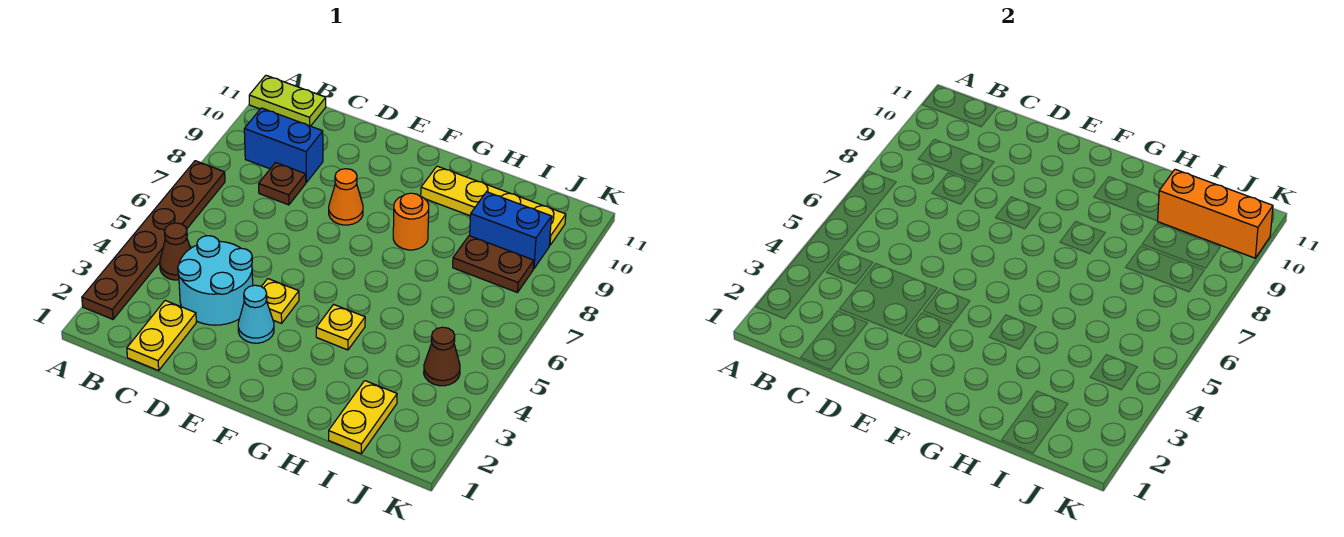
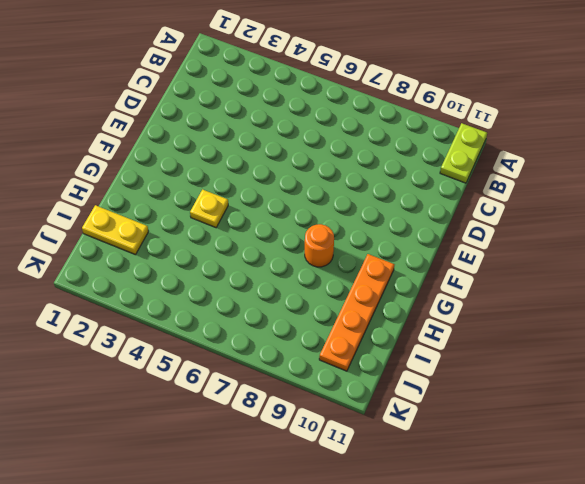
orange 1x4 plate [319,254,395,371] -> yellow 1x4 plate [421,166,566,246]
none -> brown 1x6 plate [82,161,225,319]
none -> brown 1x1 cone [160,223,191,280]
none -> blue 1x2 brick [244,108,323,182]

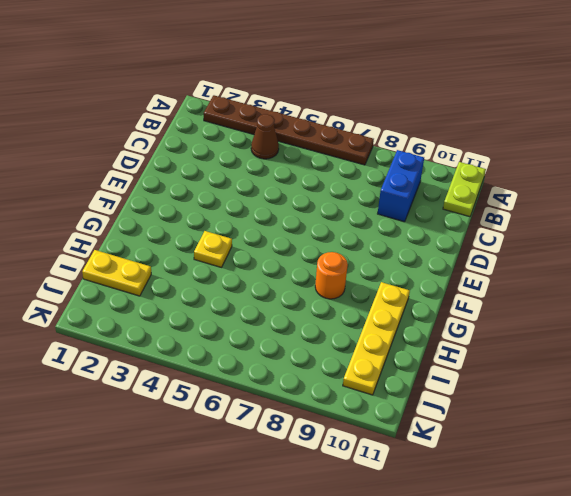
none -> yellow 1x2 plate [127,301,196,371]
none -> cyan 2x2 round brick [178,236,253,325]
none -> brown 1x1 plate [259,162,306,205]

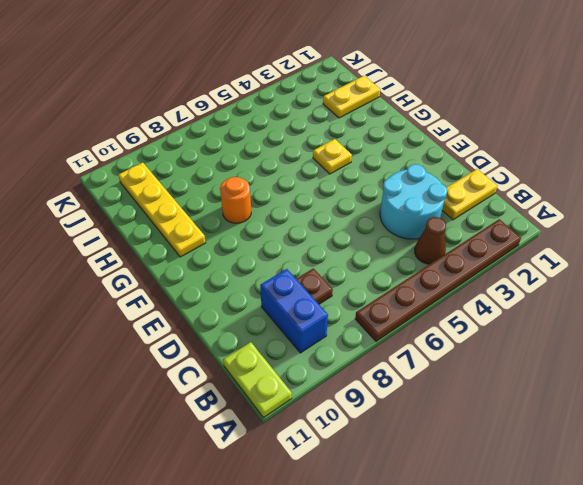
none -> cyan 1x1 cone [238,285,274,343]
none -> yellow 1x1 plate [261,279,299,323]
none -> orange 1x1 cone [329,169,363,225]

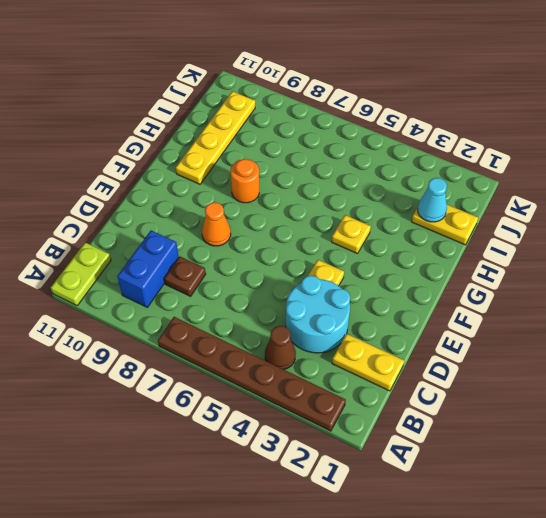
cyan 1x1 cone [418,178,447,222] -> cyan 1x1 cone moved to [238,285,274,343]
none -> brown 1x2 plate [453,236,534,293]
none -> blue 1x2 brick [470,192,551,269]
none -> brown 1x1 cone [424,327,460,386]

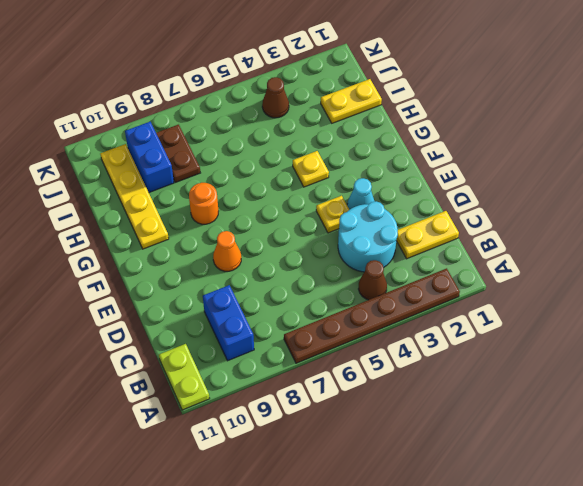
none -> brown 1x1 plate [259,162,306,205]
none -> orange 1x3 brick [1158,169,1273,258]

